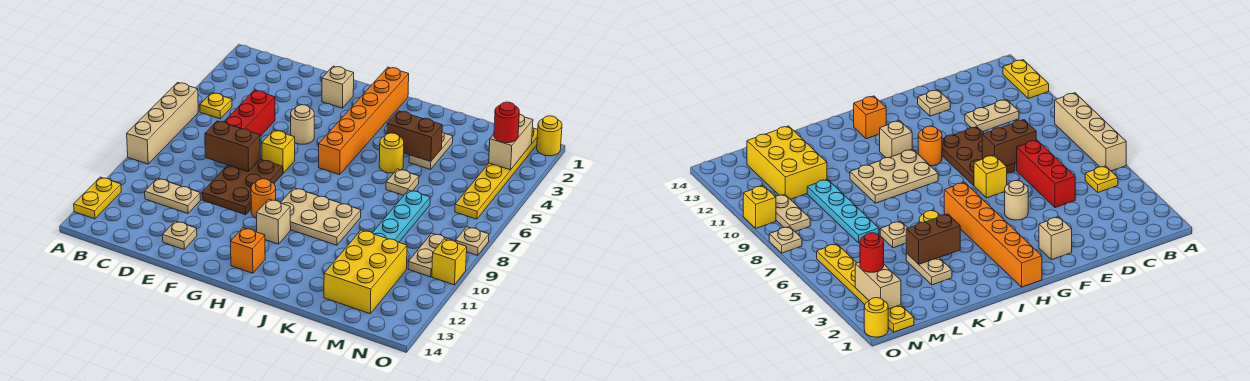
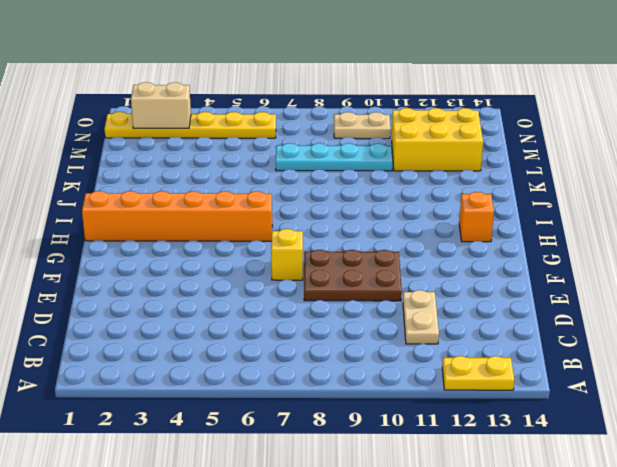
none -> tan 1x4 brick [127,82,198,164]
none -> yellow 1x1 plate [200,93,232,119]
none -> red 1x3 brick [224,90,275,136]

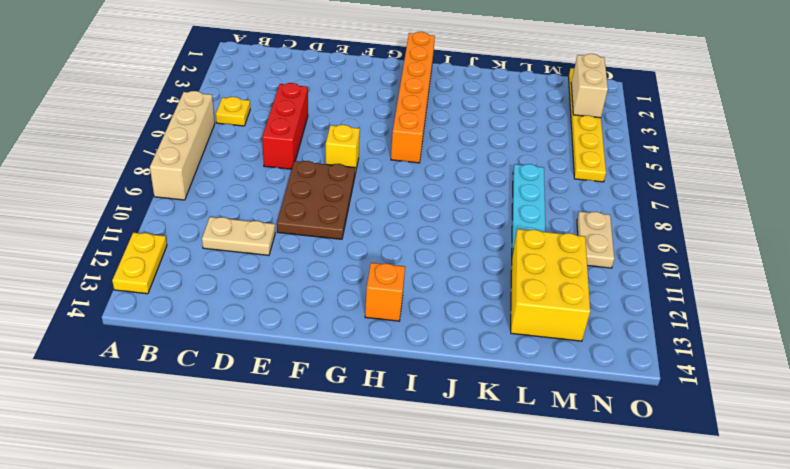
none -> tan 1x1 plate [163,221,197,249]
none -> tan 1x1 brick [322,66,354,108]
none -> tan 1x1 round brick [291,105,314,144]

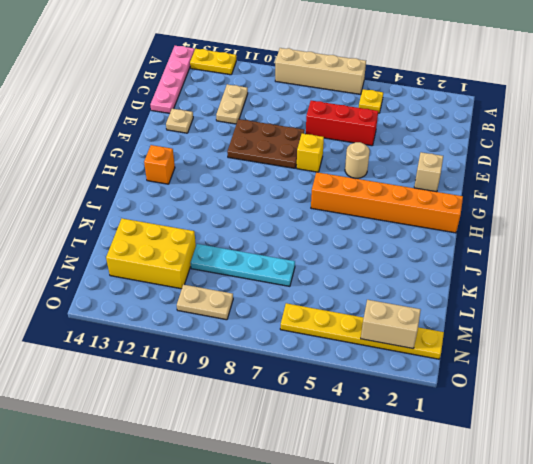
pink 1x4 plate [150,46,195,113] -> none
none -> orange 1x1 round brick [251,179,276,218]
none -> tan 2x3 plate [280,188,361,245]
none -> tan 1x1 brick [256,199,291,244]

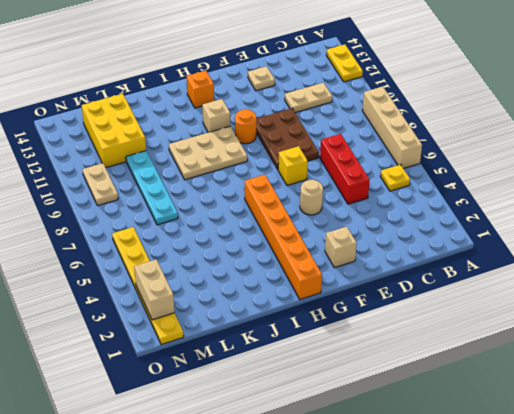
none -> yellow 1x1 round brick [379,133,404,173]
none -> tan 1x2 plate [409,132,453,169]
none -> tan 1x1 plate [386,169,419,195]

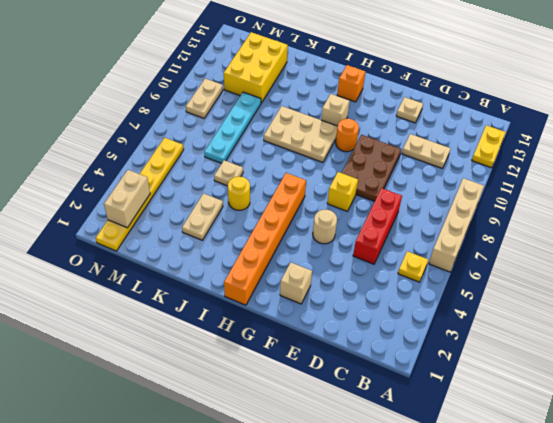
none -> yellow 1x1 round brick [537,116,562,156]
none -> tan 1x1 plate [456,227,489,255]
none -> yellow 1x1 brick [432,239,467,285]

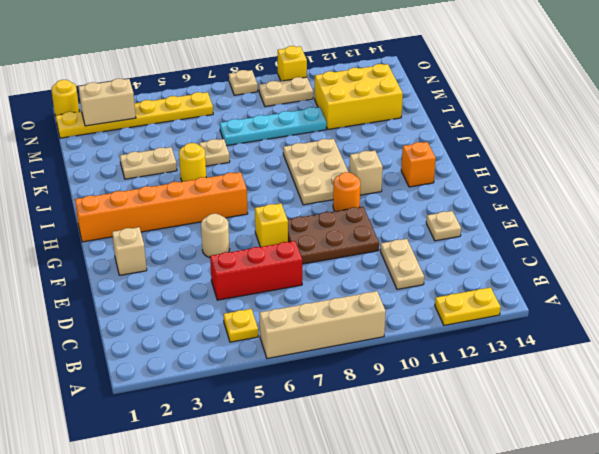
none -> brown 1x2 brick [205,121,260,172]
none -> brown 1x2 brick [387,111,442,162]
none -> red 1x1 round brick [494,102,519,143]

